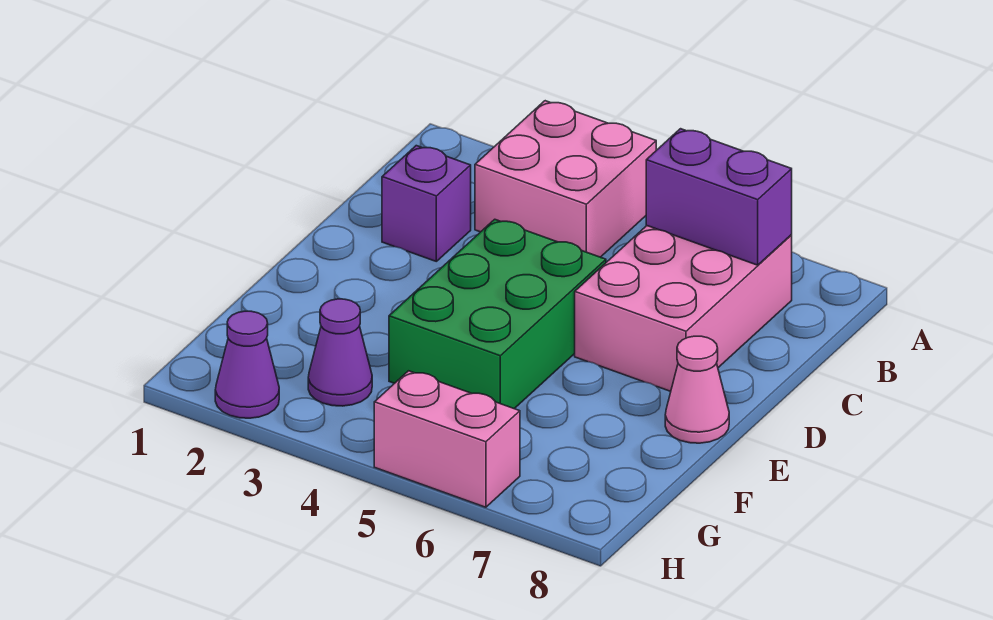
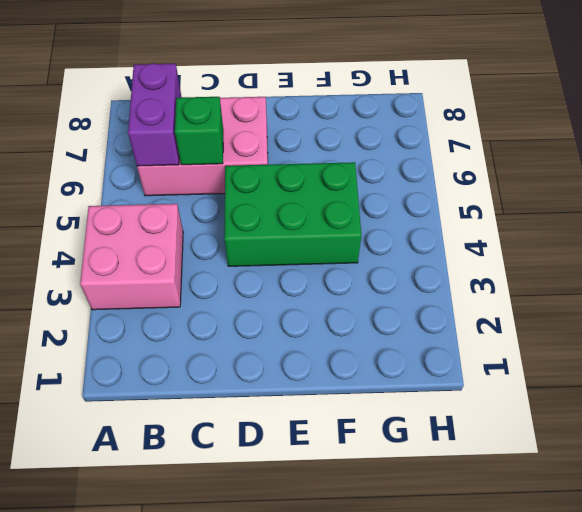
green 1x1 brick [175,97,223,165] -> none
none -> purple 1x1 brick [382,146,471,261]
none -> pink 1x1 cone [665,336,729,443]

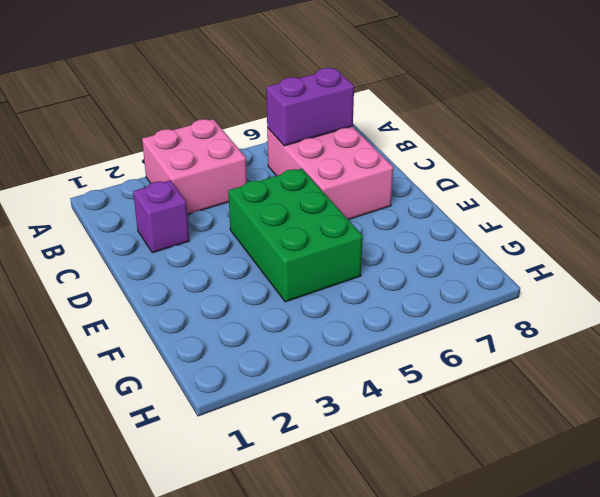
none -> pink 1x1 cone [665,336,729,443]
none -> purple 1x1 cone [308,299,372,406]

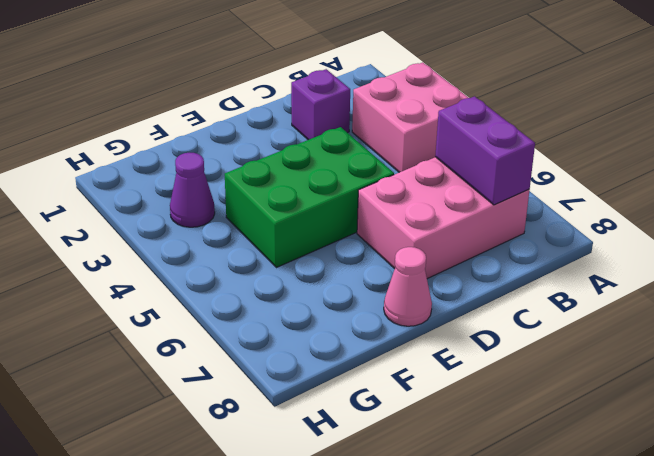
none -> purple 1x1 cone [215,311,279,418]
none -> pink 1x2 brick [374,371,520,507]

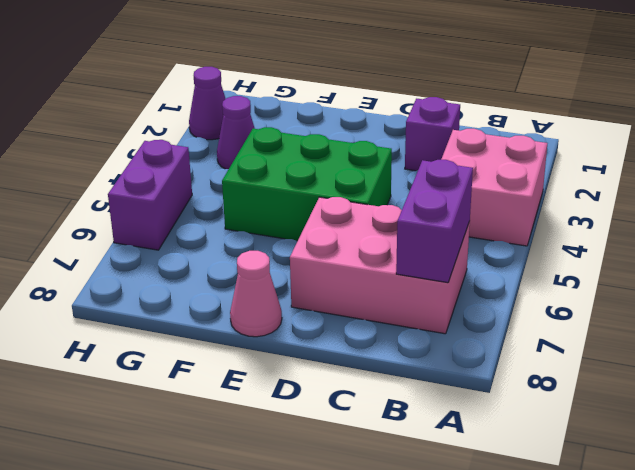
purple 1x2 brick [108,140,192,250] -> pink 1x2 brick [374,371,520,507]

